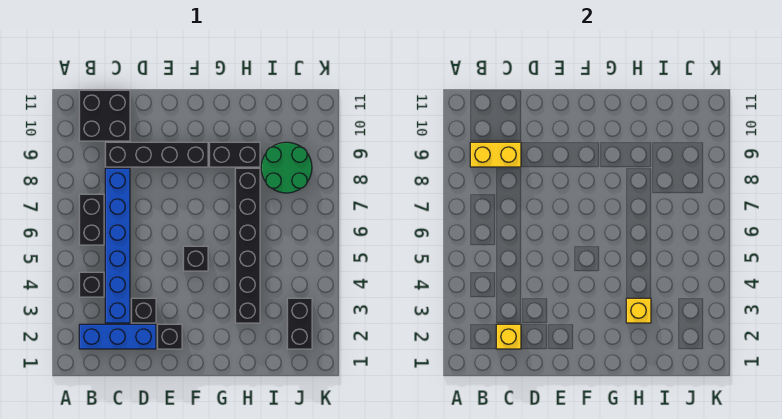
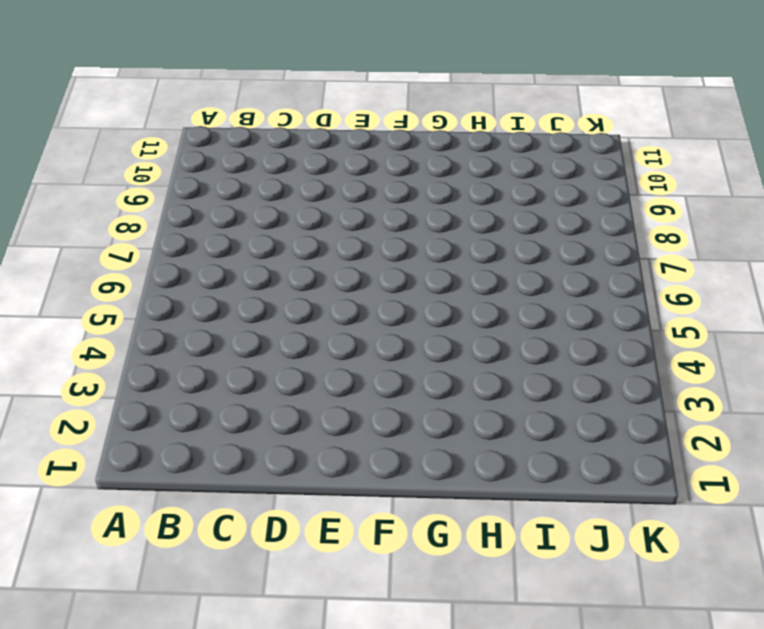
none -> blue 1x3 brick [79,324,156,349]
none -> black 1x1 brick [79,272,104,297]
none -> black 1x2 brick [79,194,104,245]

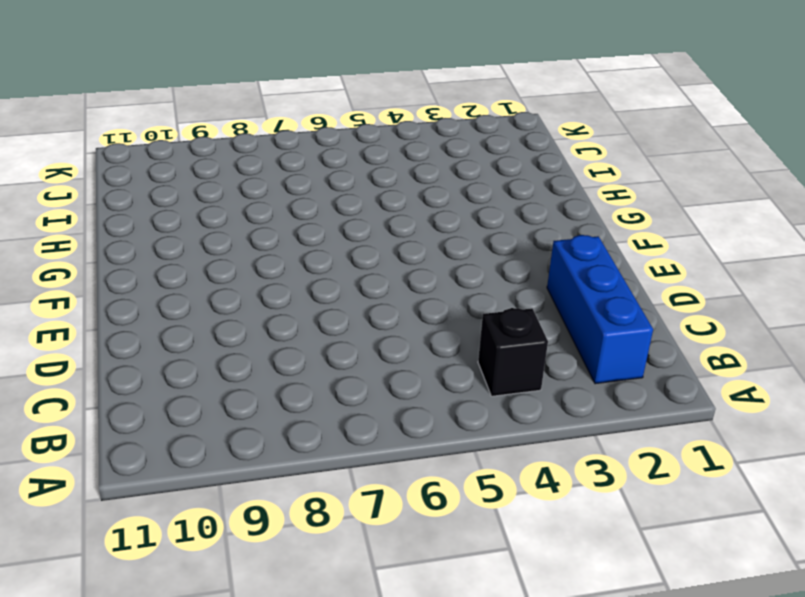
none -> black 1x2 brick [79,194,104,245]
none -> black 2x2 brick [79,90,130,141]
none -> blue 1x6 brick [105,168,130,323]

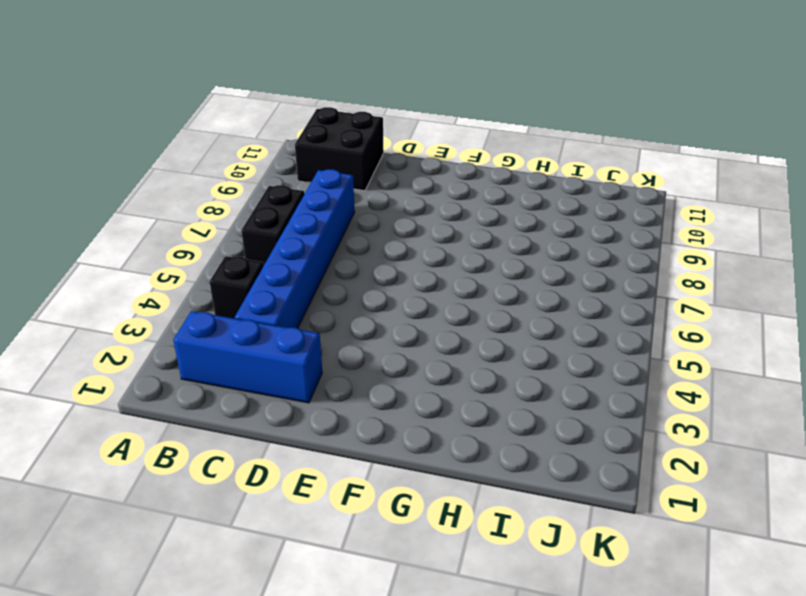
none -> black 1x4 brick [105,142,208,167]
none -> black 1x1 brick [131,298,156,323]
none -> black 1x1 brick [157,324,182,349]

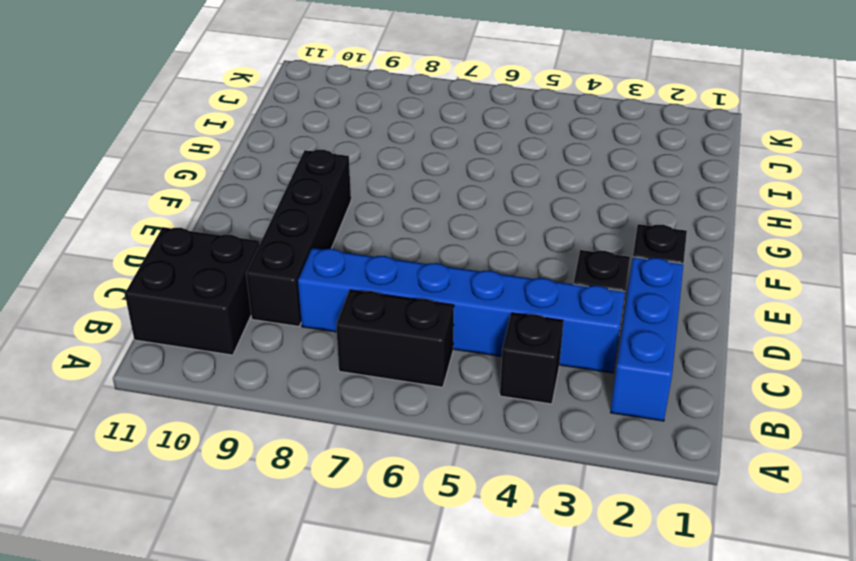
none -> black 1x1 brick [183,246,208,271]
none -> black 1x2 brick [209,142,260,167]
none -> black 1x6 brick [235,168,260,323]

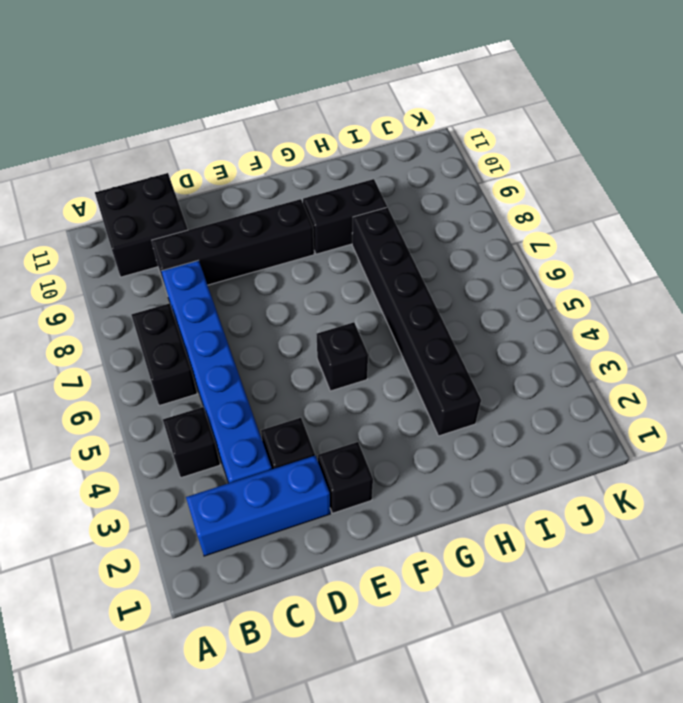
none -> green 2x2 round brick [261,142,312,193]
none -> black 1x2 brick [287,298,312,349]
none -> yellow 1x2 brick [470,142,521,167]

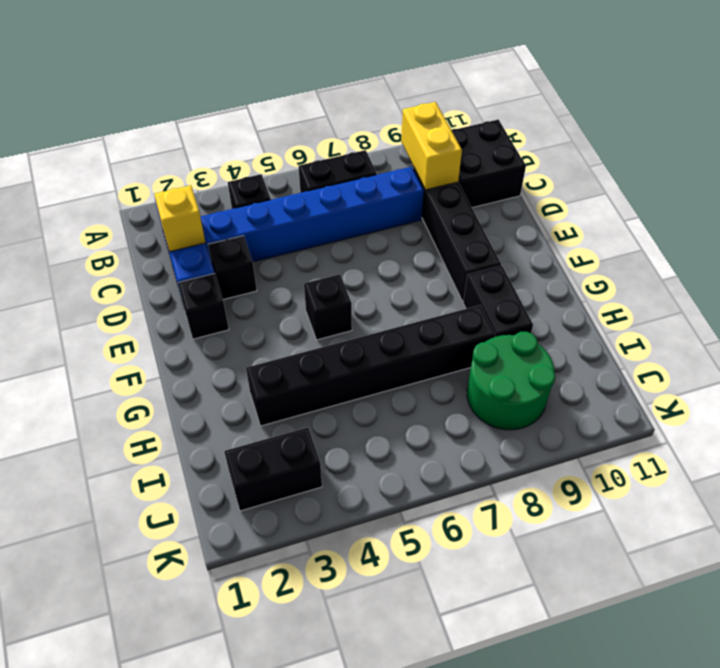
none -> yellow 1x1 brick [626,298,651,323]

